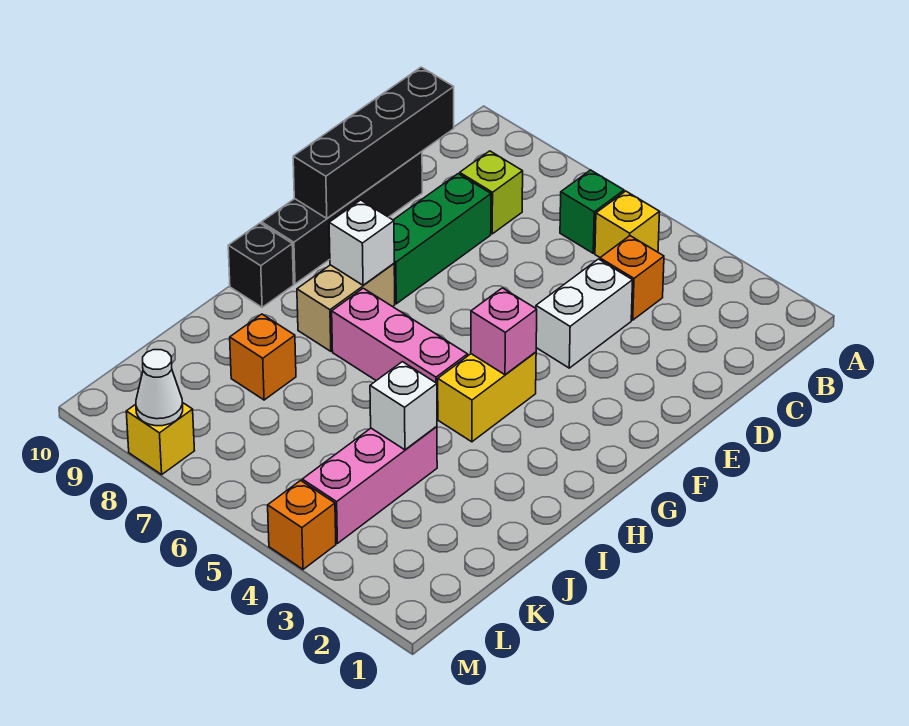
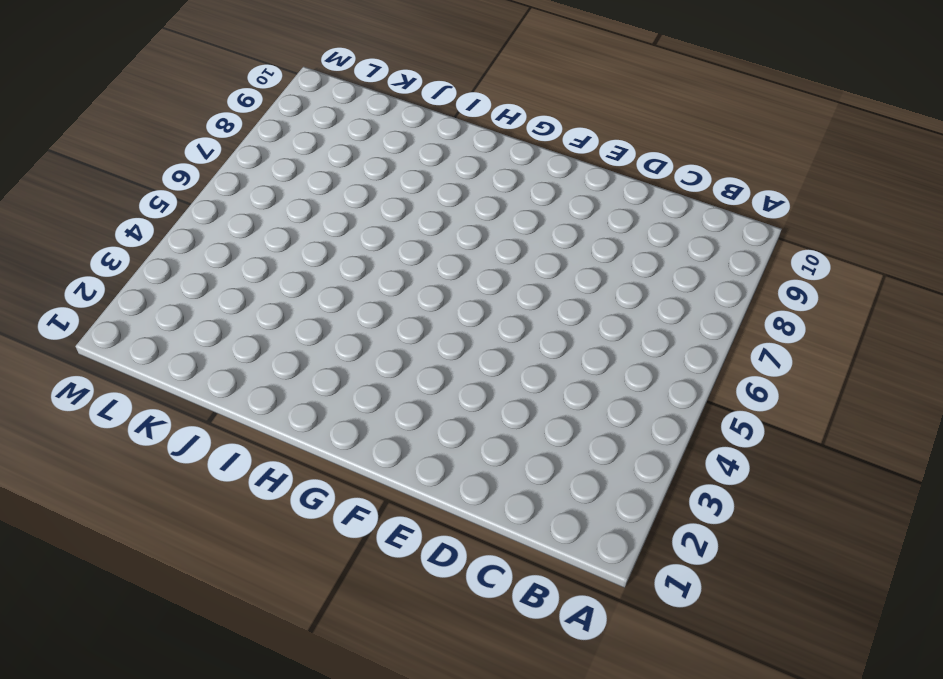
none -> yellow 1x1 brick [595,191,660,257]
none -> green 1x1 brick [560,170,624,253]
none -> orange 1x1 brick [600,236,664,320]

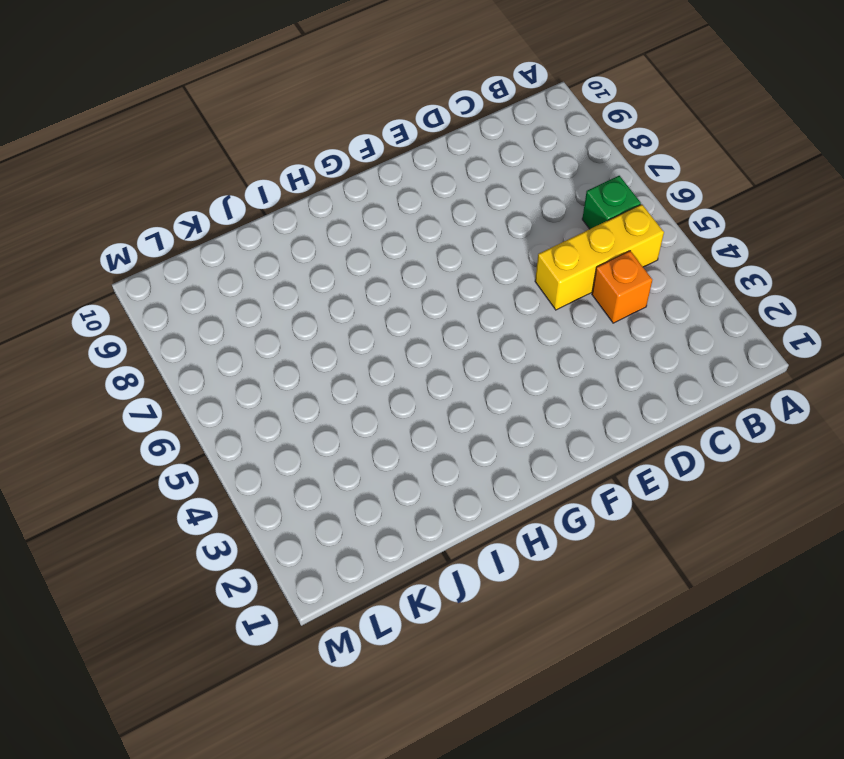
yellow 1x3 brick [535,204,664,310] -> yellow 1x1 brick [595,191,660,257]
none -> lime 1x1 brick [460,151,523,234]
none -> white 1x2 brick [536,259,633,368]
none -> green 1x3 brick [394,174,491,304]

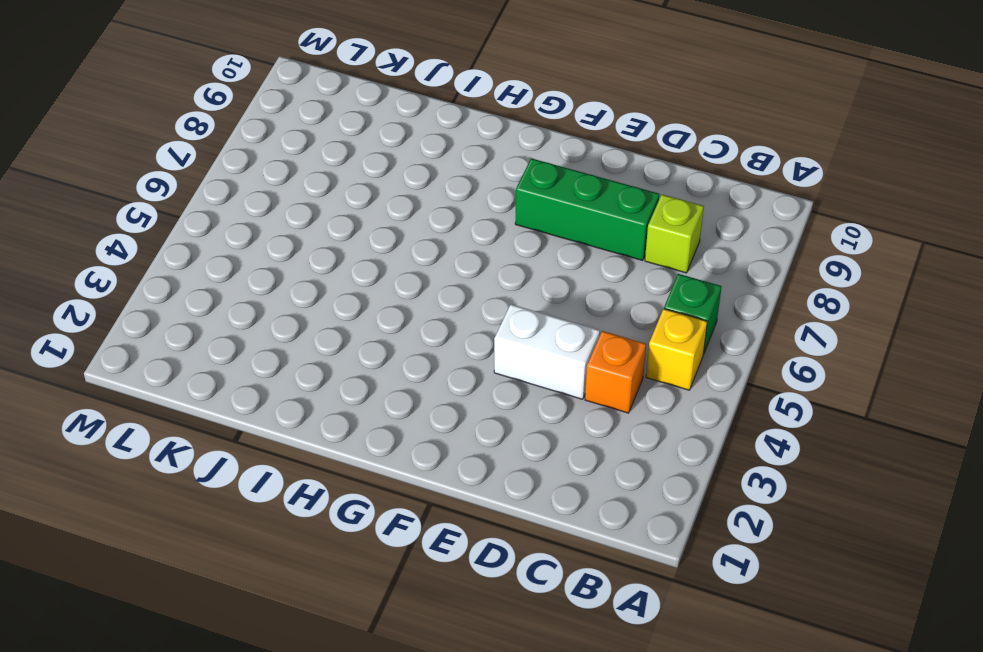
none -> black 1x4 brick [262,152,422,284]
none -> yellow 1x2 brick [438,352,536,442]
none -> tan 1x2 brick [297,264,395,351]

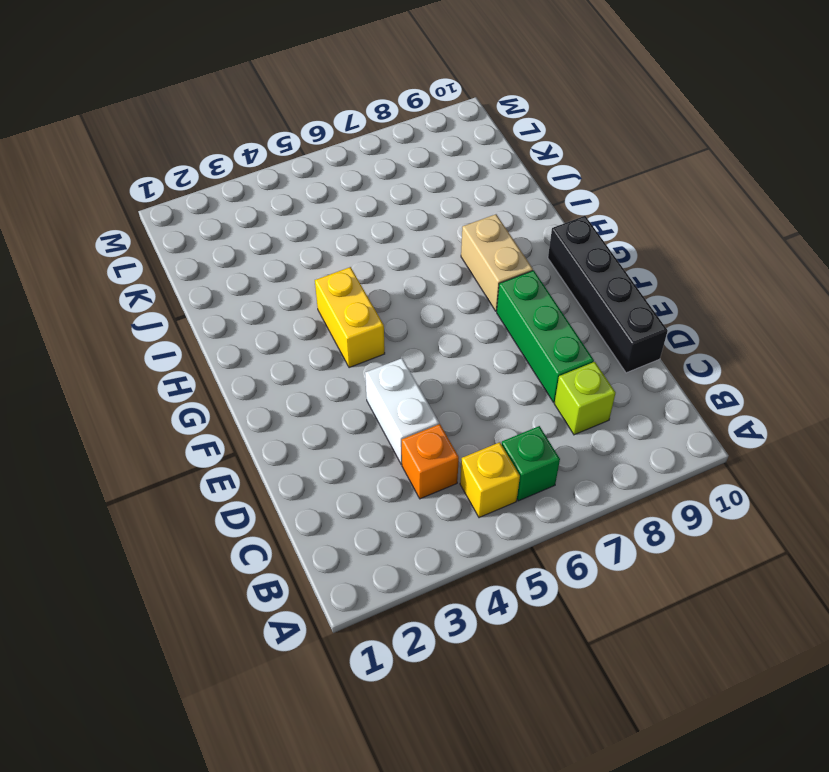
none -> pink 1x3 brick [332,288,468,418]
none -> black 1x1 brick [228,223,294,307]
none -> pink 1x3 brick [302,426,437,543]

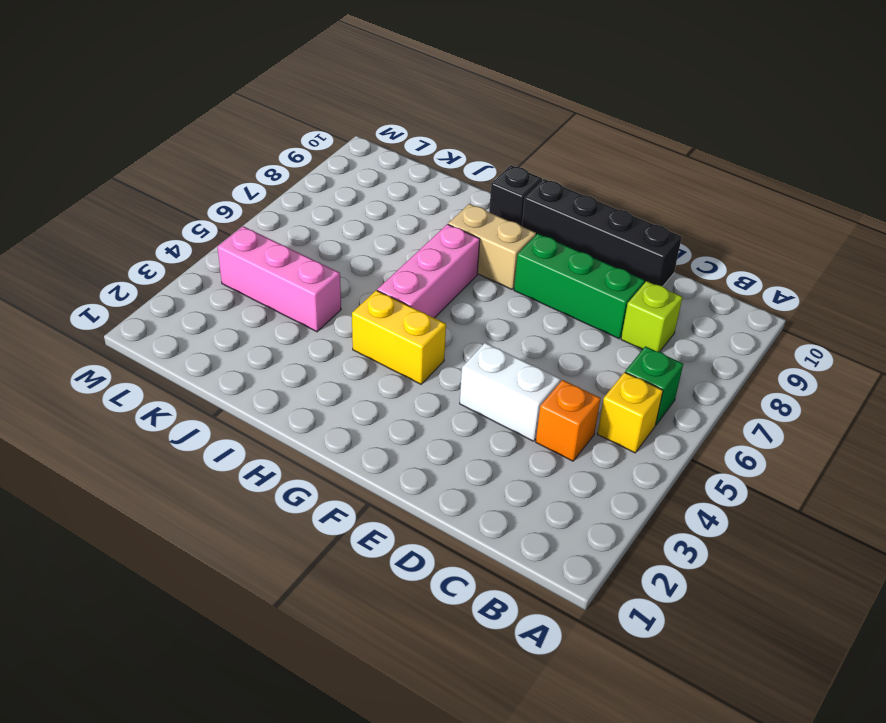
none -> orange 1x1 brick [230,314,296,400]
none -> orange 1x1 brick [268,480,336,569]
none -> yellow 1x1 brick [126,402,195,475]

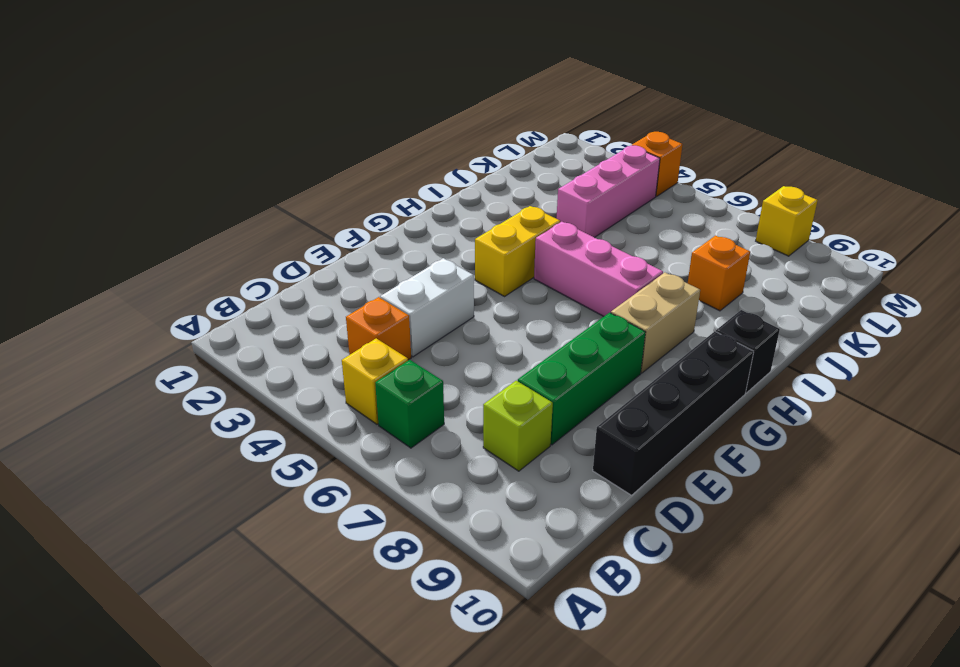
none -> black 1x4 brick [293,67,454,218]
none -> pink 1x1 brick [471,288,537,375]
none -> white 1x1 brick [329,200,394,285]

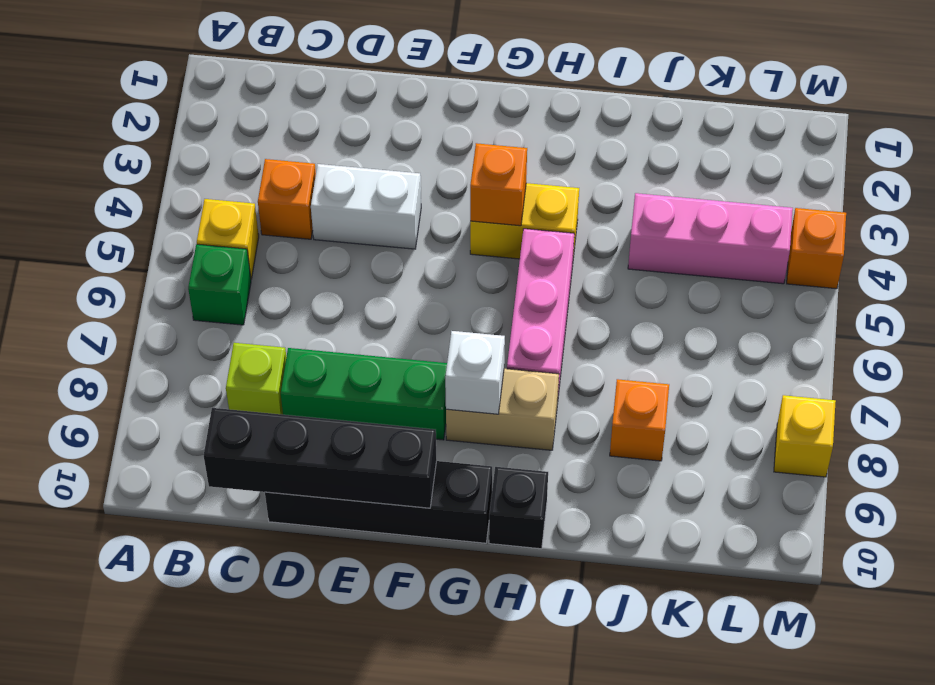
orange 1x1 brick [470,143,527,226] -> pink 1x1 brick [471,288,537,375]
none -> white 1x1 brick [370,362,437,450]
none -> white 1x1 cone [136,350,183,426]

